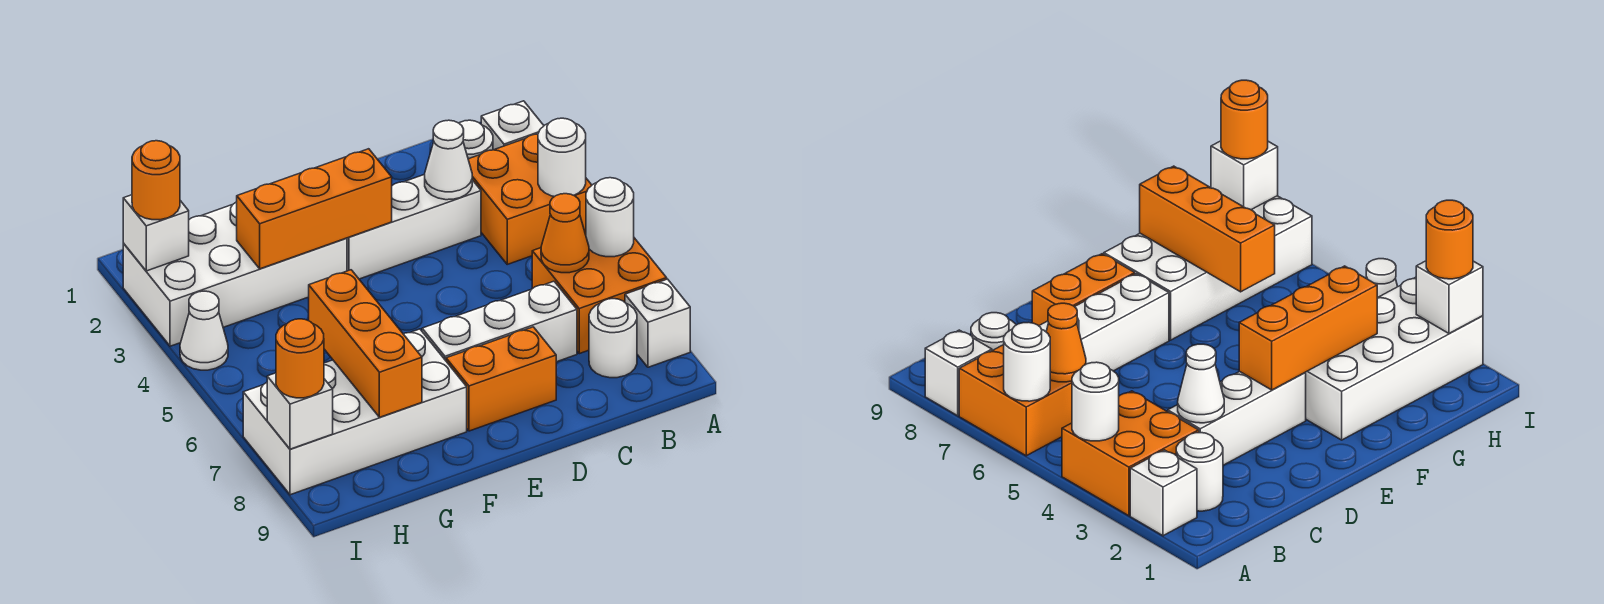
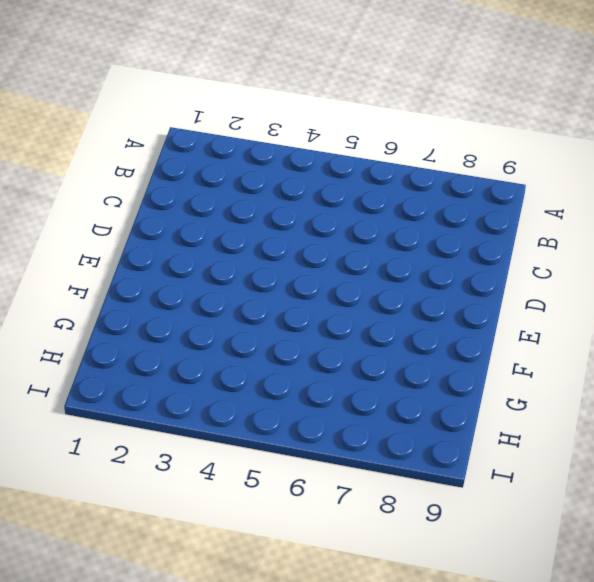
none -> white 1x1 brick [481,101,544,150]
none -> orange 2x2 brick [468,134,592,264]
none -> orange 2x2 brick [532,232,667,354]

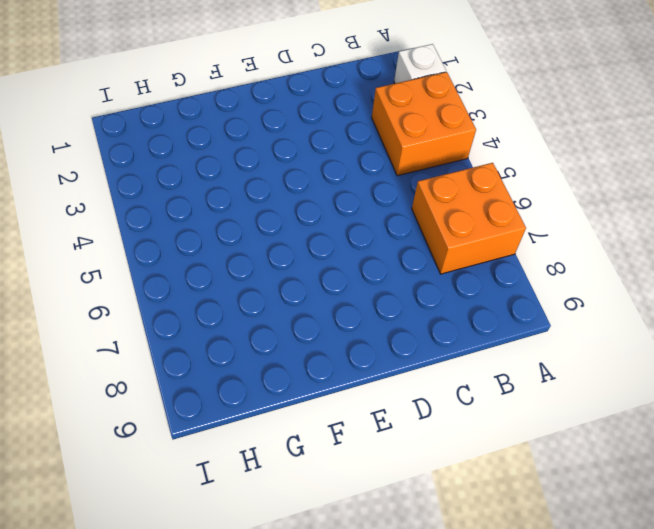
none -> white 1x1 brick [625,279,690,367]
none -> white 1x1 round brick [459,120,493,159]
none -> white 1x1 round brick [589,299,637,378]

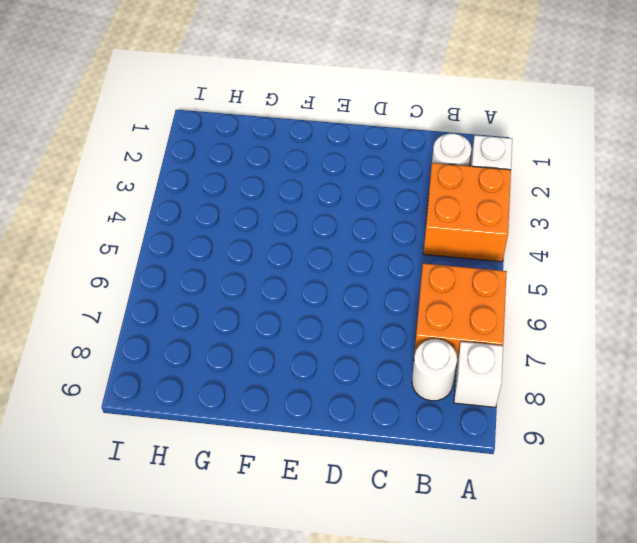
none -> white 1x3 brick [347,174,481,279]
none -> white 1x3 brick [422,281,577,362]
none -> orange 1x2 brick [446,327,556,431]

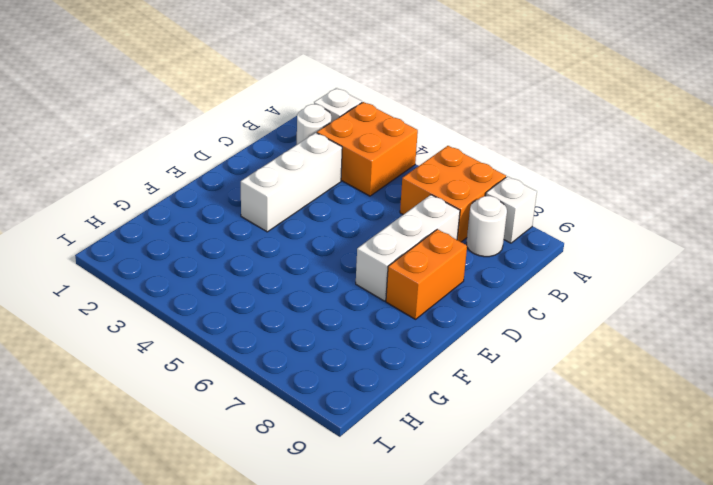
none -> white 2x4 brick [123,202,347,346]
none -> white 2x4 brick [243,329,467,495]
none -> white 1x1 cone [180,291,228,370]

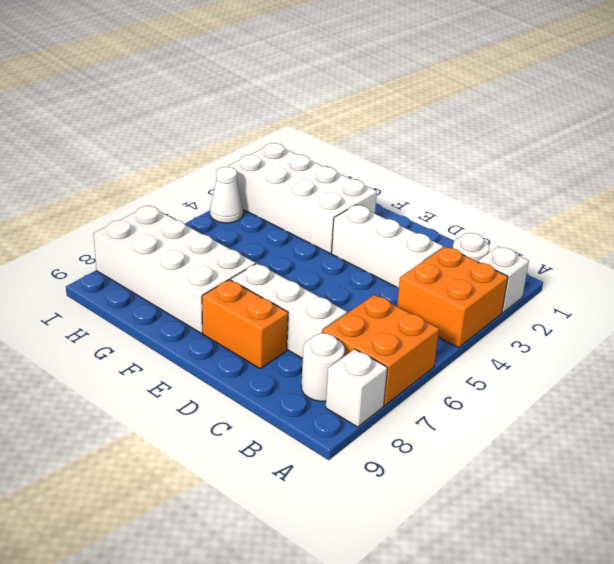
none -> white 1x1 round brick [538,118,586,197]
none -> white 1x1 round brick [586,178,634,257]
none -> orange 1x1 cone [541,194,589,273]

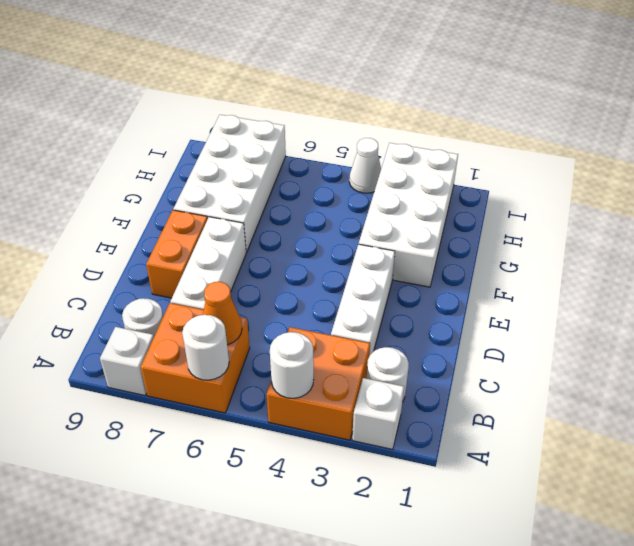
none -> white 1x1 cone [425,120,472,200]
none -> orange 1x3 brick [237,149,392,269]
none -> orange 1x3 brick [309,270,422,417]

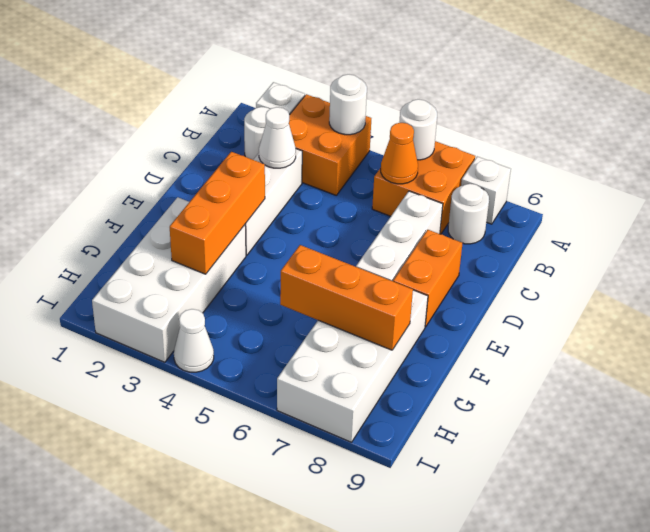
none -> white 1x1 brick [123,195,189,271]
none -> white 1x1 brick [267,373,333,449]
none -> orange 1x1 round brick [132,141,180,220]

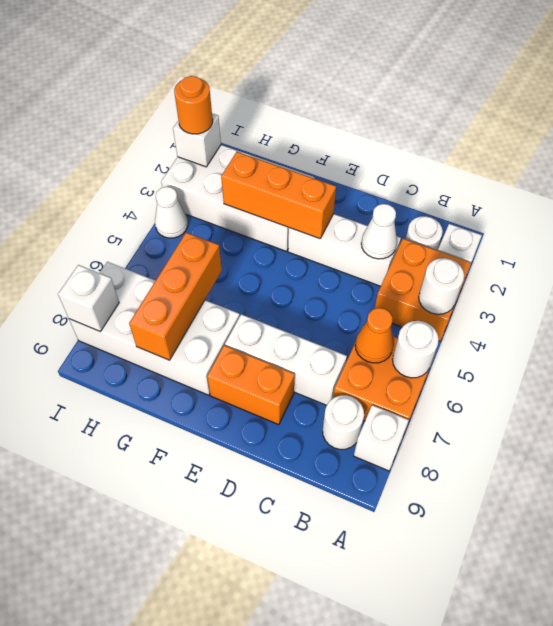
none -> orange 1x1 round brick [276,319,324,398]

